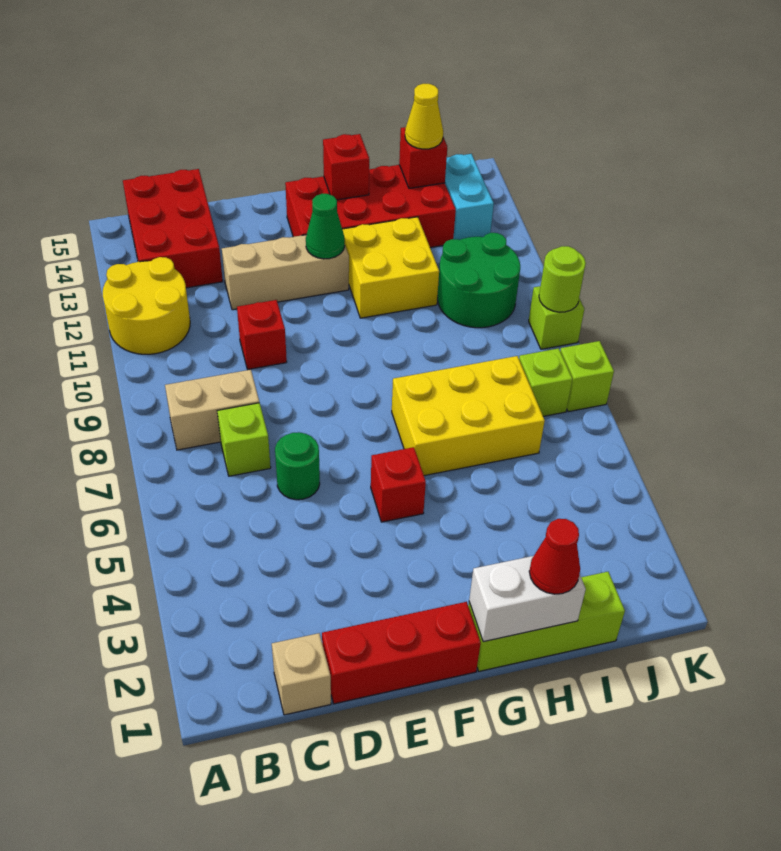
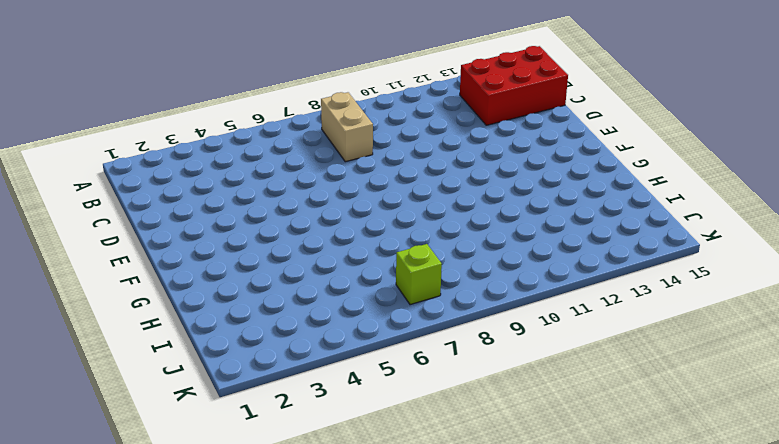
none -> yellow 2x2 round brick [103,257,190,354]
none -> tan 1x1 brick [272,633,331,715]
none -> lime 1x1 brick [217,403,271,476]

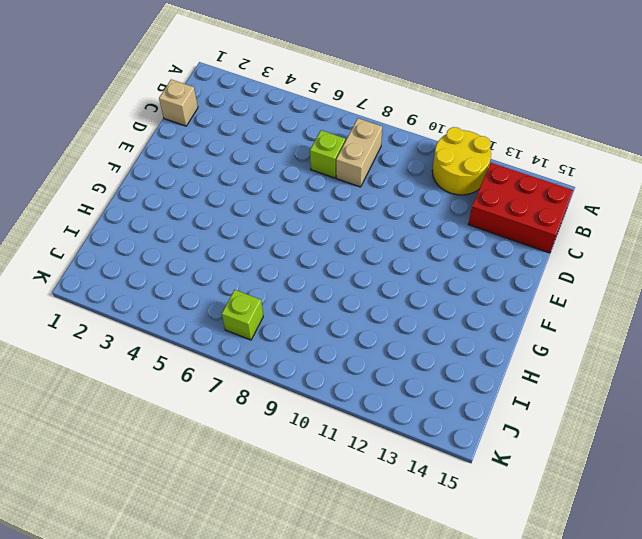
none -> red 1x3 brick [322,602,481,704]
none -> green 1x1 round brick [275,432,320,500]
none -> red 1x1 brick [237,300,287,369]

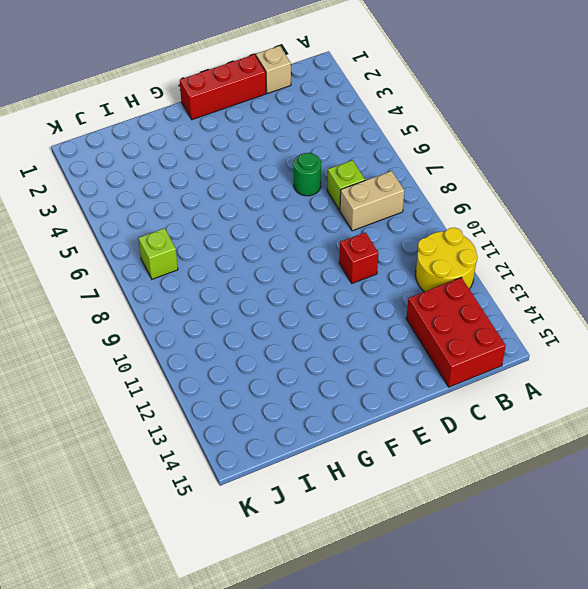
none -> tan 1x3 brick [222,235,349,310]
none -> red 1x1 brick [371,447,426,522]
none -> red 2x4 brick [285,165,456,248]

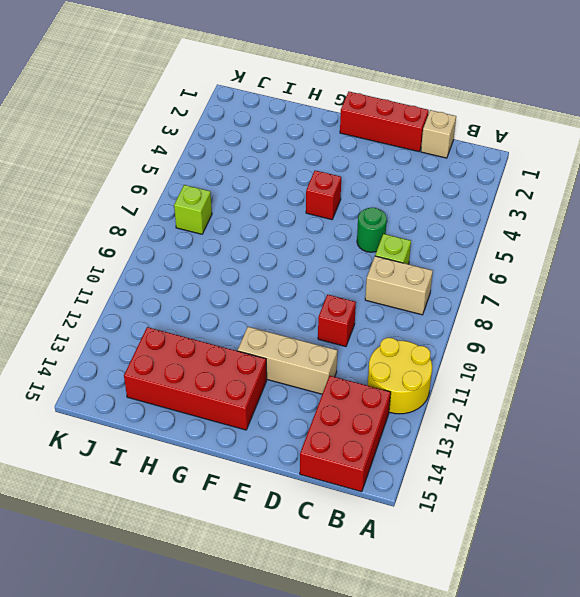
none -> lime 1x3 brick [468,572,625,671]
none -> yellow 2x3 brick [392,356,545,476]
none -> yellow 2x2 brick [342,217,439,318]

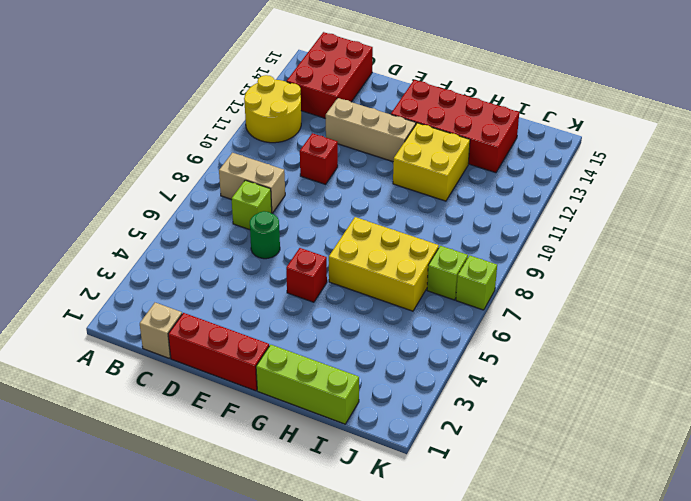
none -> green 2x2 round brick [437,233,520,328]
none -> cyan 1x2 brick [445,154,494,240]
none -> lime 1x1 brick [529,286,584,349]

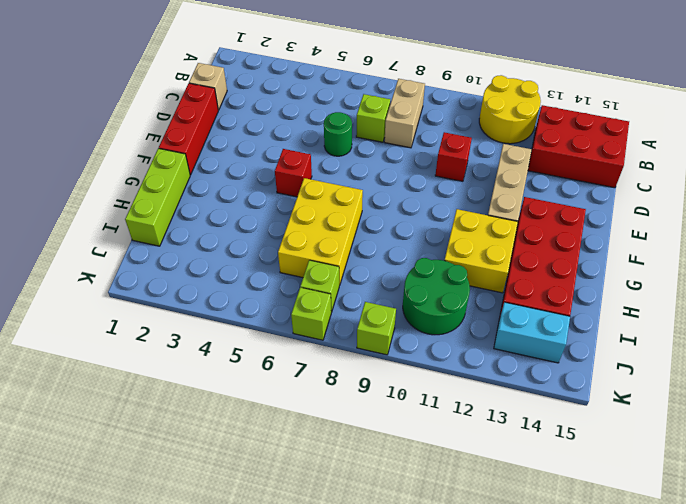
none -> green 1x1 cone [306,194,345,259]
none -> white 1x2 brick [469,556,586,642]
none -> red 1x1 brick [323,134,369,200]

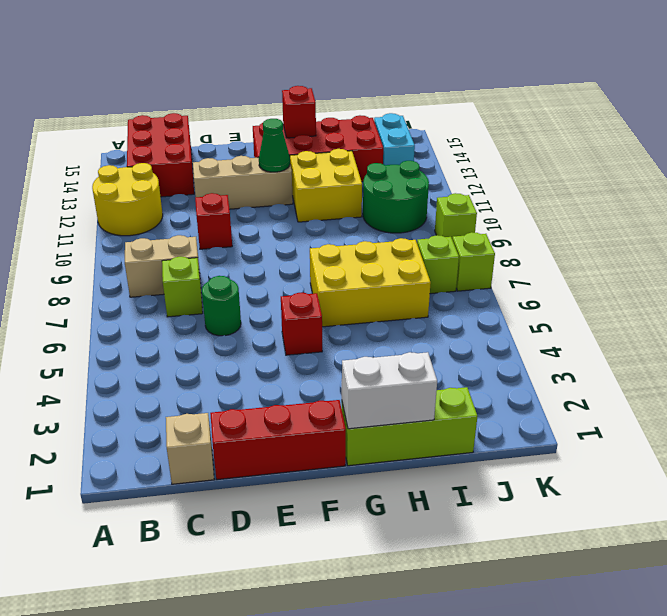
none -> red 1x1 brick [399,127,447,188]
none -> lime 1x1 round brick [539,246,586,312]
none -> red 1x1 cone [529,519,580,594]

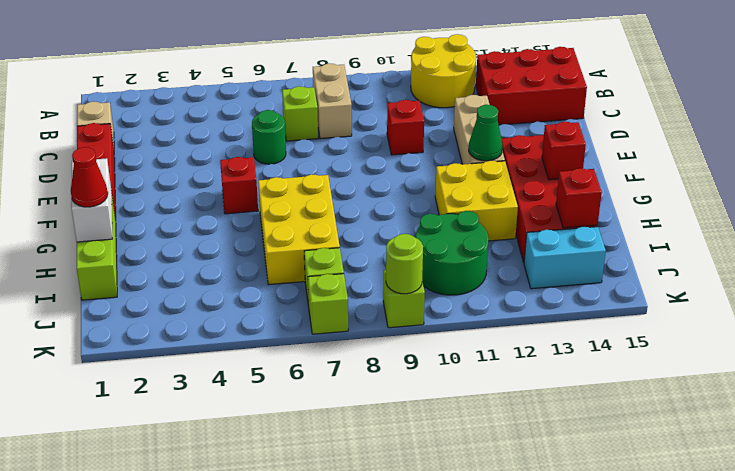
none -> yellow 1x1 cone [405,84,443,149]

